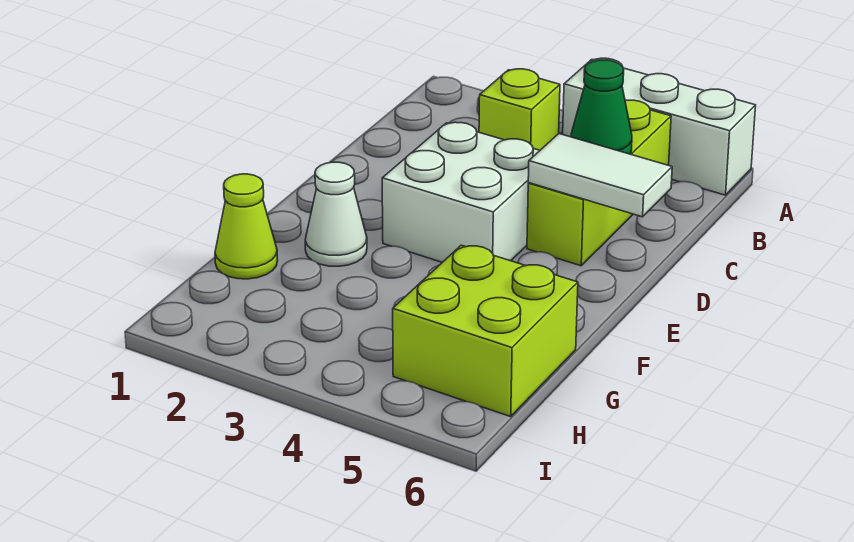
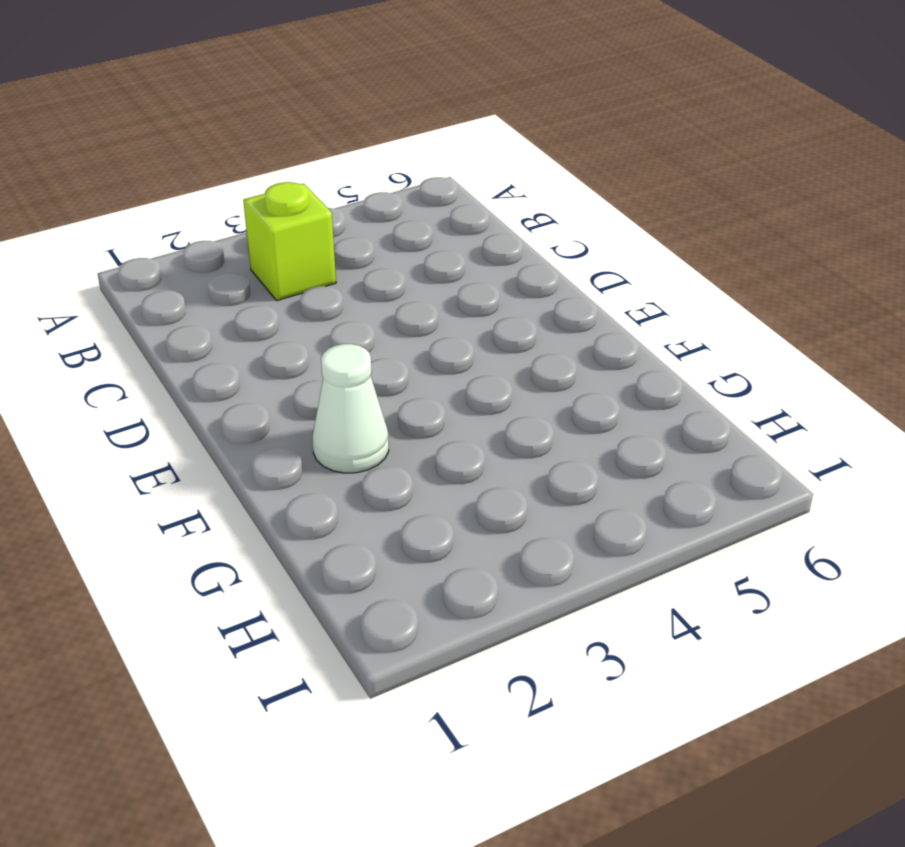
none -> white 1x3 brick [563,58,756,195]
none -> lime 1x3 brick [527,100,671,266]

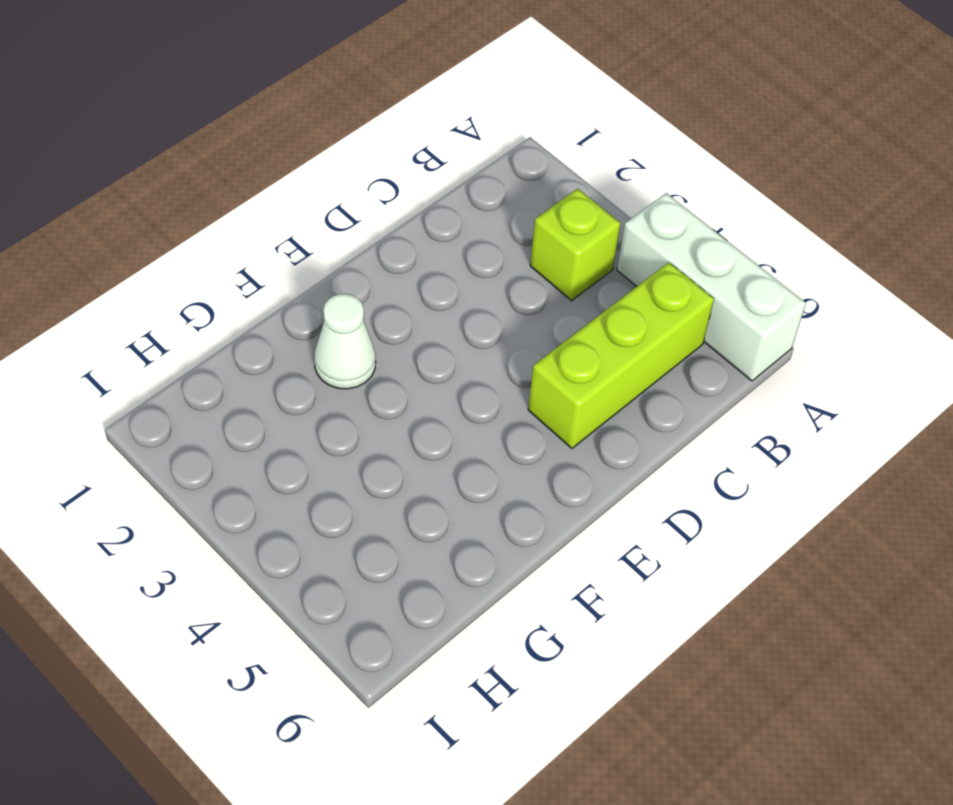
none -> white 2x2 brick [382,122,540,262]
none -> lime 1x1 cone [215,174,277,279]

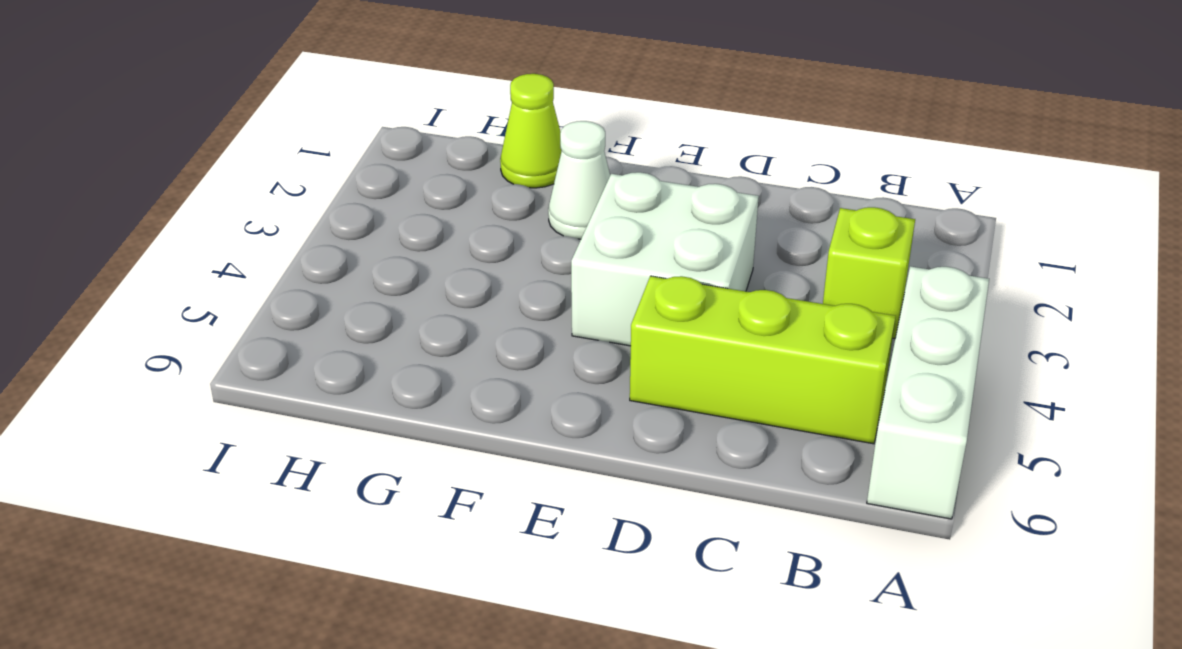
none -> lime 2x2 brick [393,245,578,417]
none -> green 1x1 cone [571,60,632,154]

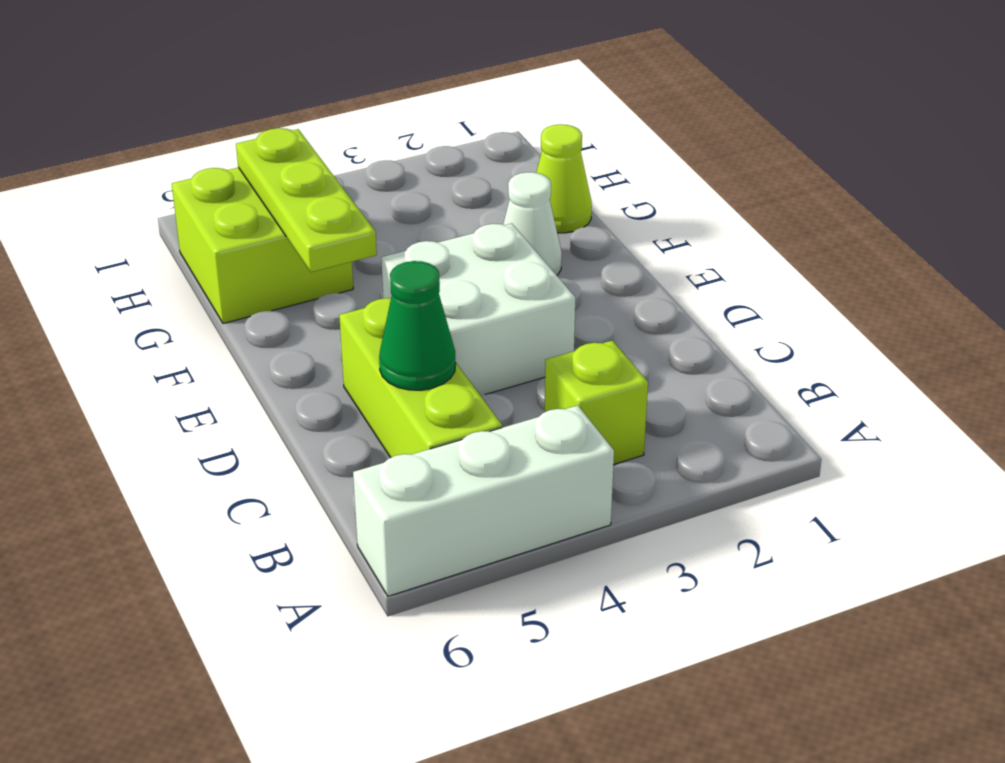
lime 1x3 plate [236,128,377,272] -> none
none -> white 1x2 tile [528,134,672,217]

